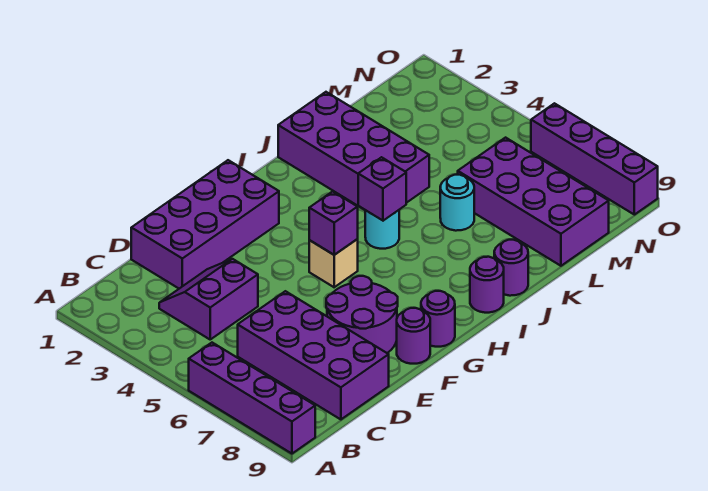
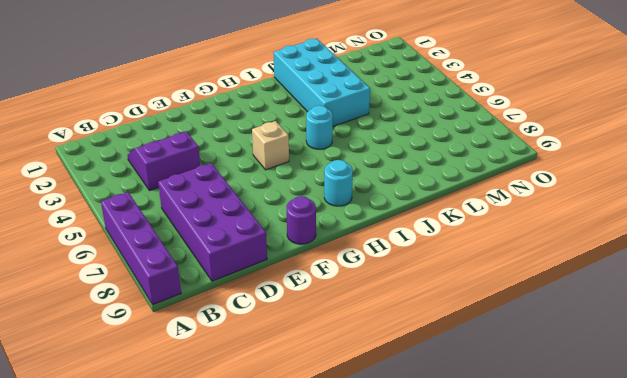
cyan 1x1 round brick [324,160,353,206] -> cyan 1x1 round brick moved to [440,174,474,231]
cyan 2x4 brick [273,39,370,126] -> purple 2x4 brick [278,92,429,210]
none -> purple 2x4 brick [131,160,279,289]
none -> purple 2x2 round brick [326,276,398,353]
none -> purple 1x1 round brick [421,291,455,347]

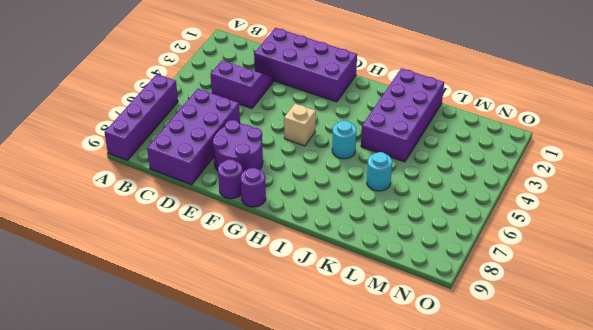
none -> purple 1x1 round brick [470,257,504,313]
none -> purple 1x1 round brick [494,240,528,296]
none -> purple 2x4 brick [458,138,609,266]

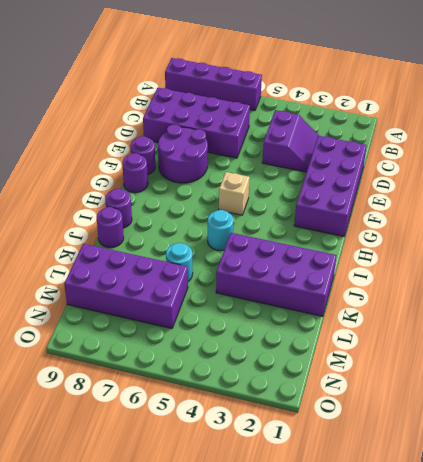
none -> purple 1x4 brick [531,103,658,215]
none -> purple 1x1 brick [309,191,358,255]
none -> purple 1x1 brick [358,157,406,221]

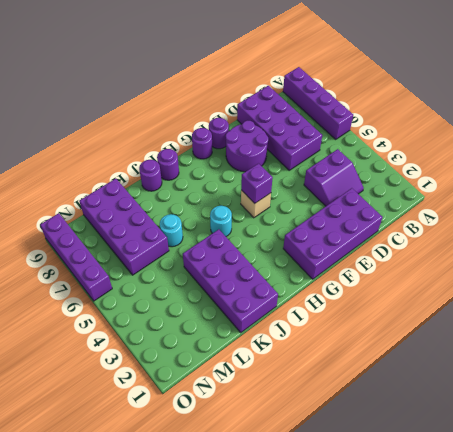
none -> purple 1x1 brick [358,157,406,221]

